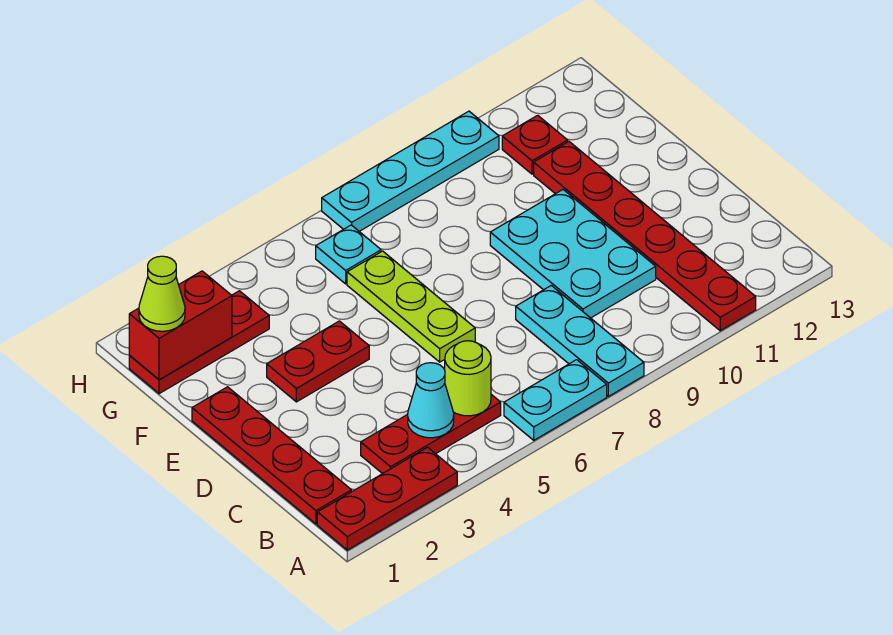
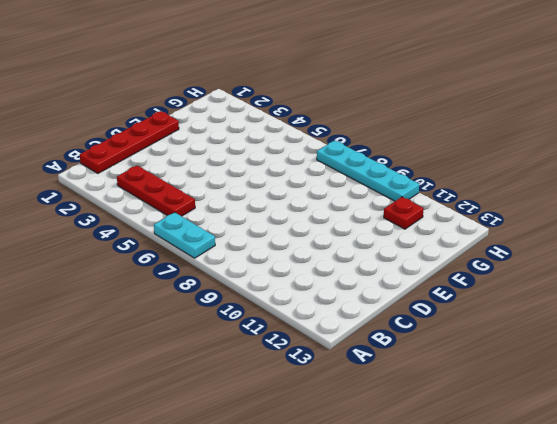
none -> red 1x3 plate [317,447,457,550]
none -> cyan 1x3 plate [516,286,644,396]
none -> red 1x6 plate [534,142,756,331]

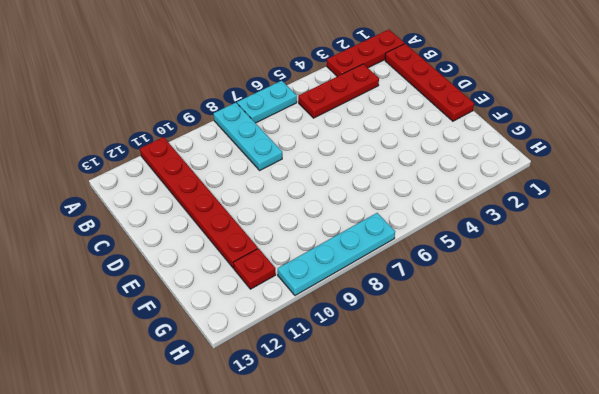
none -> cyan 2x3 plate [490,190,656,318]
none -> lime 1x3 plate [347,251,475,362]
none -> red 1x2 plate [267,321,369,402]

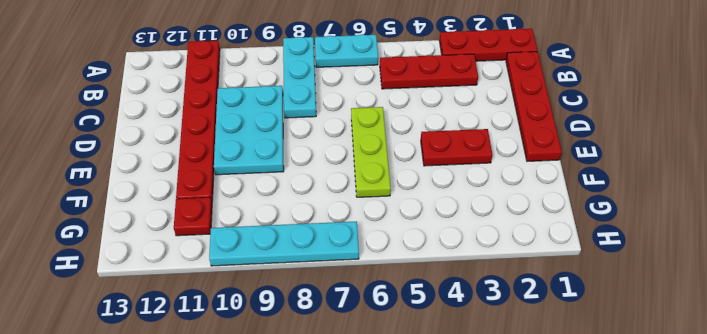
none -> red 1x3 plate [129,291,269,394]
none -> cyan 1x1 plate [316,225,381,284]
none -> cyan 1x1 cone [408,363,454,438]

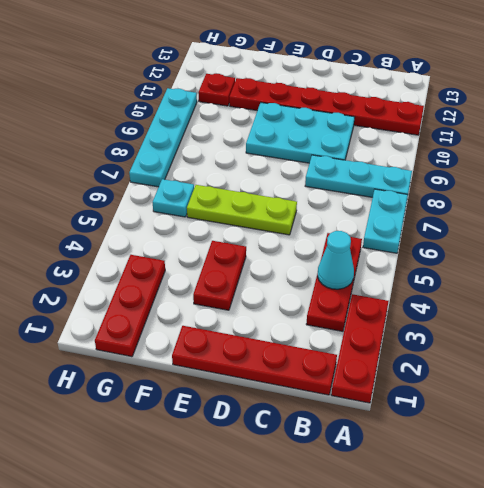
none -> lime 1x1 round brick [445,341,491,416]
none -> red 1x2 brick [129,271,232,380]
none -> lime 1x1 cone [139,256,185,331]

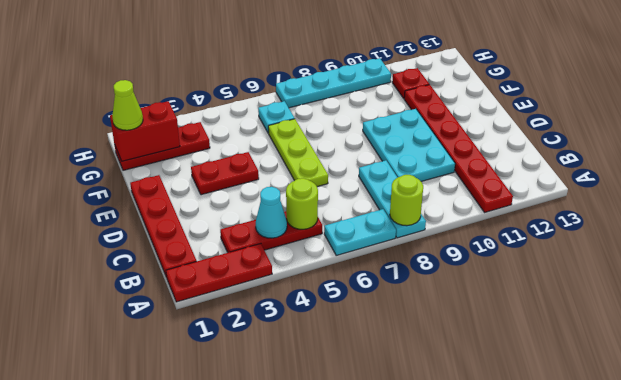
lime 1x1 round brick [390,175,423,226] -> none

